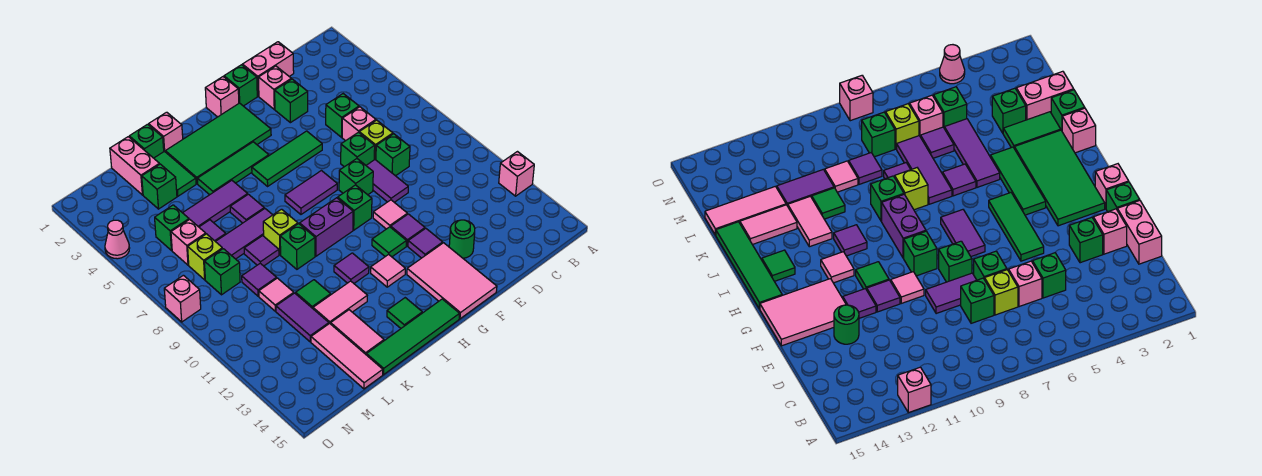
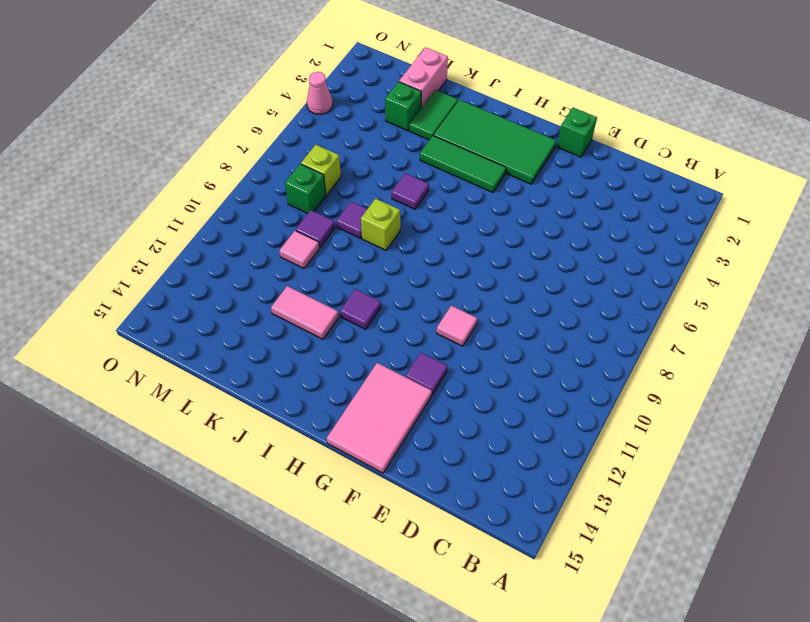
none -> pink 1x1 brick [499,152,534,196]
none -> pink 1x2 brick [242,42,294,96]
none -> green 1x1 brick [326,94,359,137]
none -> pink 1x1 brick [342,107,376,141]

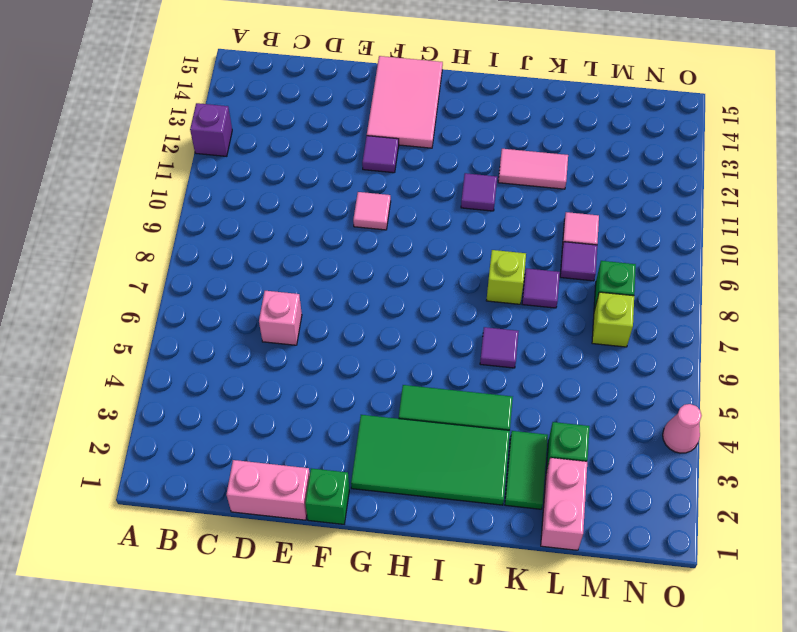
purple 1x1 brick [190,103,232,156] -> pink 1x1 brick [499,152,534,196]
none -> green 1x1 brick [326,94,359,137]
none -> lime 1x1 brick [359,120,393,160]
none -> green 1x1 brick [376,134,410,176]
none -> pink 1x1 brick [258,66,291,109]

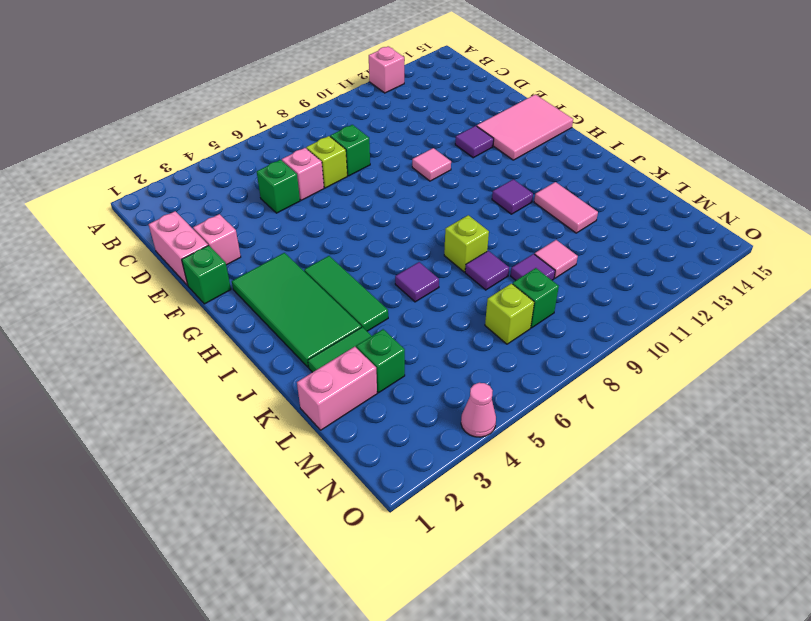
none -> green 1x1 brick [275,79,308,123]
none -> green 1x1 brick [341,132,375,167]
none -> purple 1x2 tile [366,160,408,202]
none -> green 1x1 round brick [449,220,475,258]

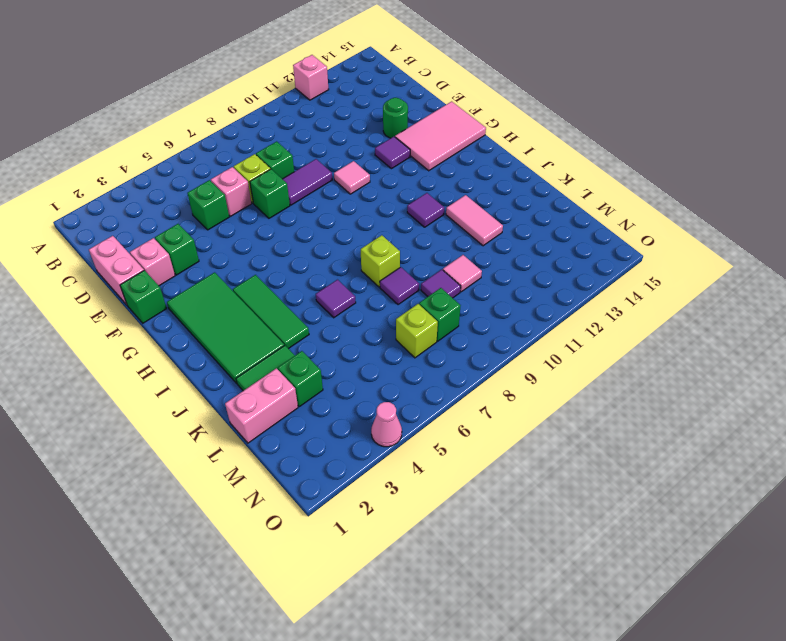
none -> green 1x3 tile [252,131,322,186]
none -> green 1x1 brick [339,159,373,195]
none -> purple 1x1 tile [391,214,425,246]
none -> pink 1x1 brick [205,77,239,117]

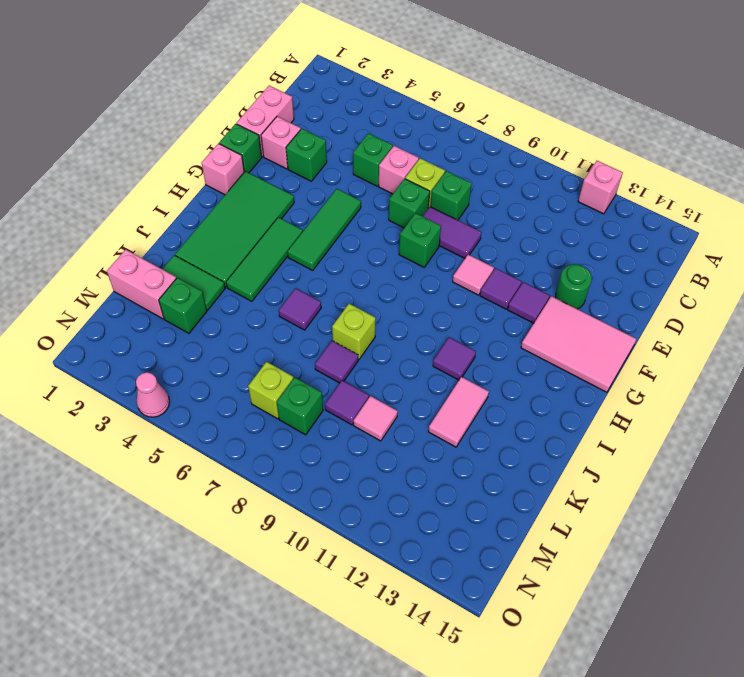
none -> purple 1x2 tile [285,171,337,214]
none -> green 1x1 brick [338,185,372,230]
none -> green 1x1 tile [372,227,406,257]
none -> purple 1x2 brick [300,198,353,256]

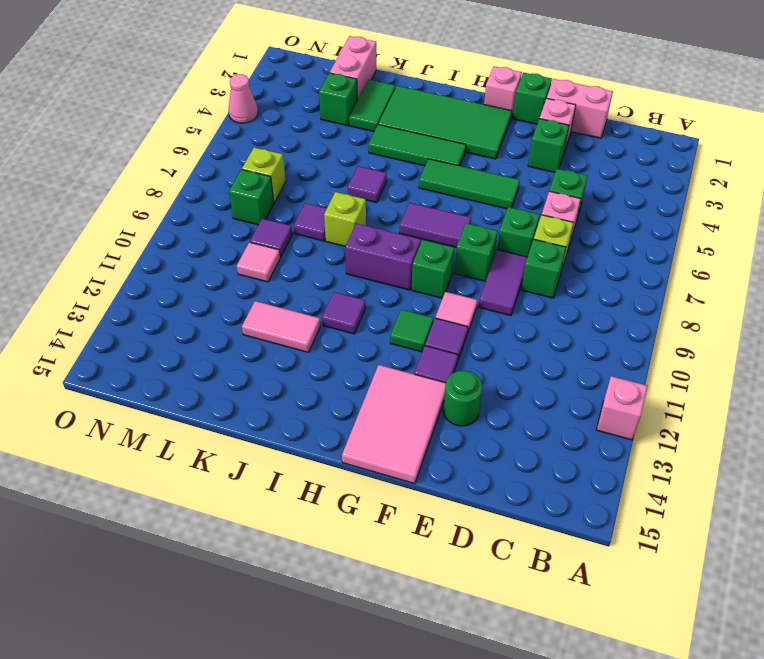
none -> pink 1x1 tile [371,254,405,287]
none -> green 1x4 tile [366,299,459,375]
none -> green 1x1 tile [387,298,422,328]
none -> pink 1x1 brick [149,112,183,151]

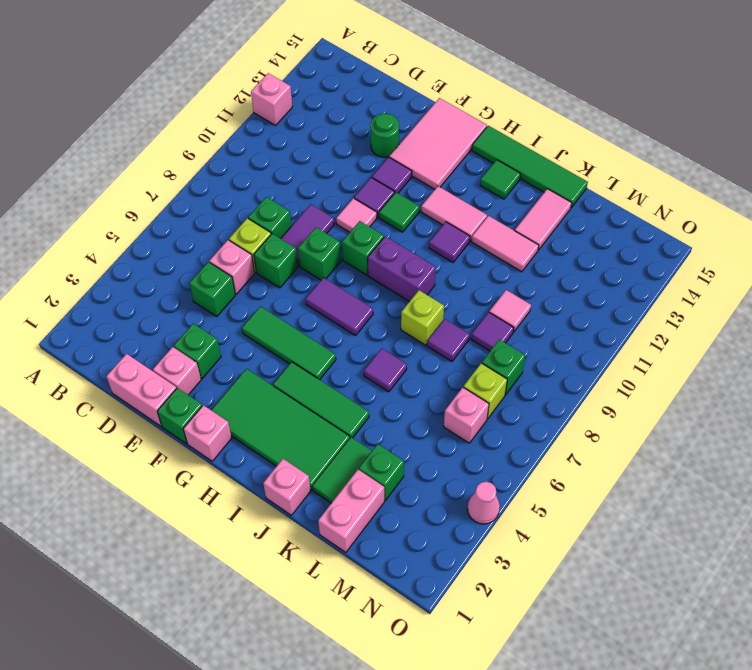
pink 1x2 tile [421,186,487,241] -> pink 1x1 tile [371,254,405,287]
none -> purple 1x3 tile [183,180,248,227]
none -> purple 1x3 tile [215,209,272,259]
none -> green 1x1 brick [280,224,315,269]
none -> green 1x1 brick [129,124,164,158]

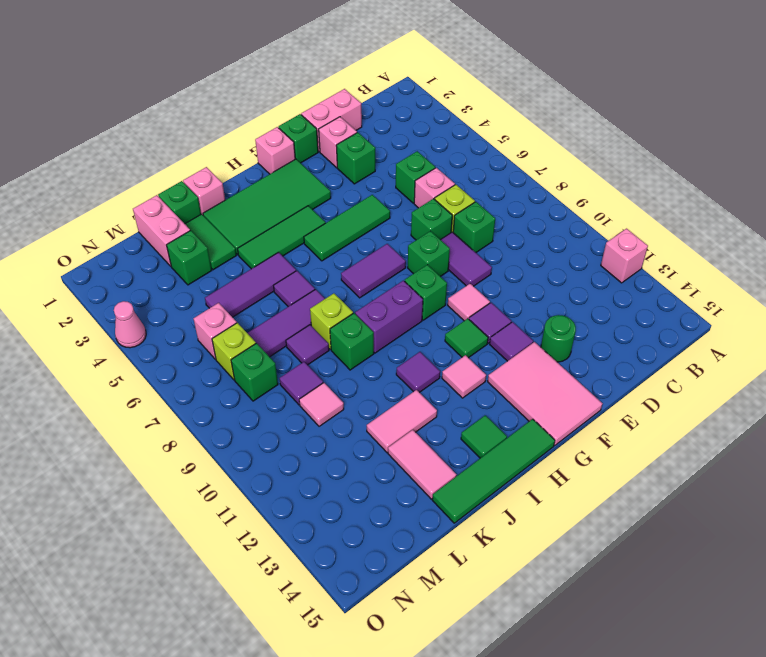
none -> green 1x1 tile [296,280,331,308]
none -> purple 1x1 tile [199,220,226,241]
none -> purple 1x2 tile [276,293,329,342]
none -> pink 1x3 tile [311,323,383,389]

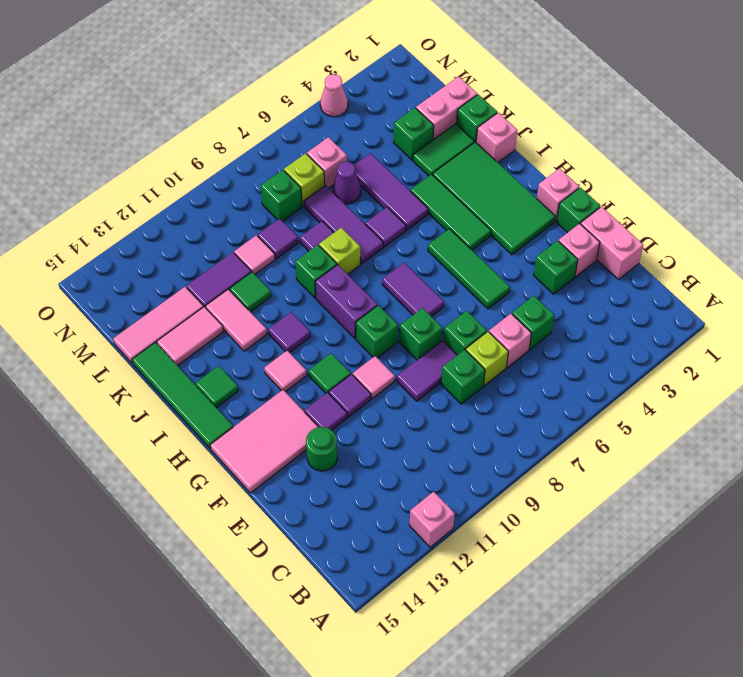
purple 1x1 cone [333,162,361,204] -> purple 1x1 tile [199,220,226,241]
none -> green 1x1 brick [155,205,189,250]
none -> pink 1x1 brick [164,275,201,322]

